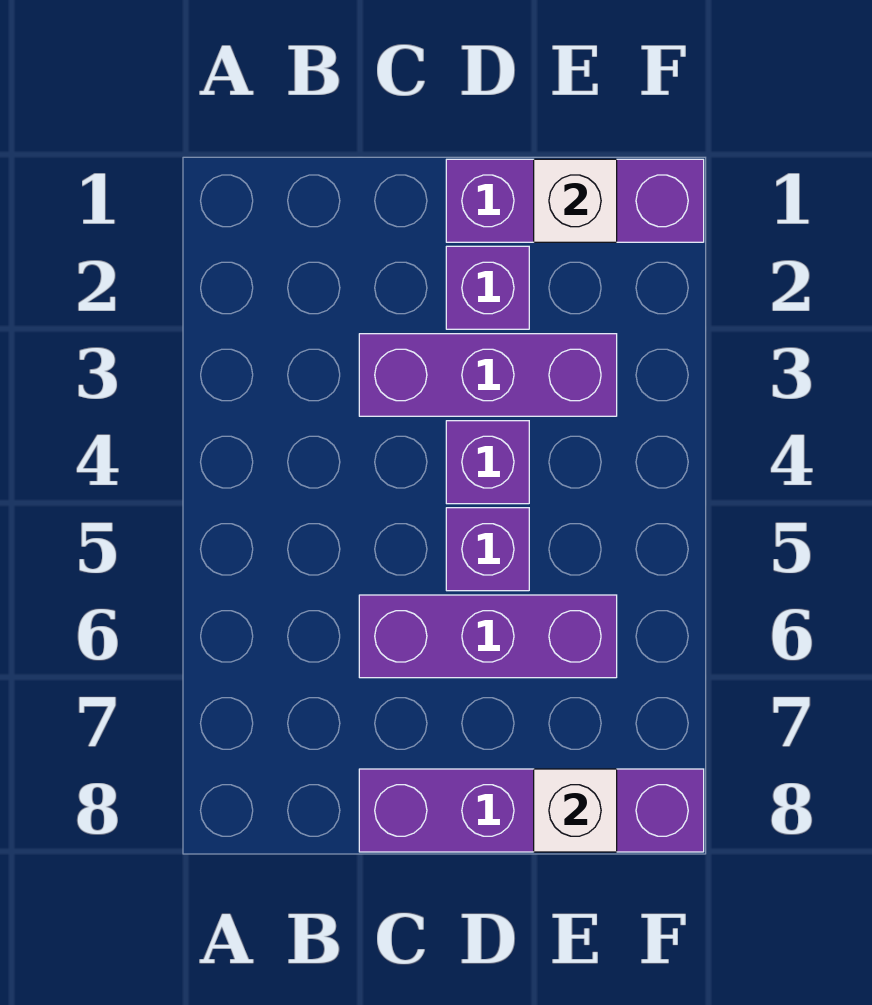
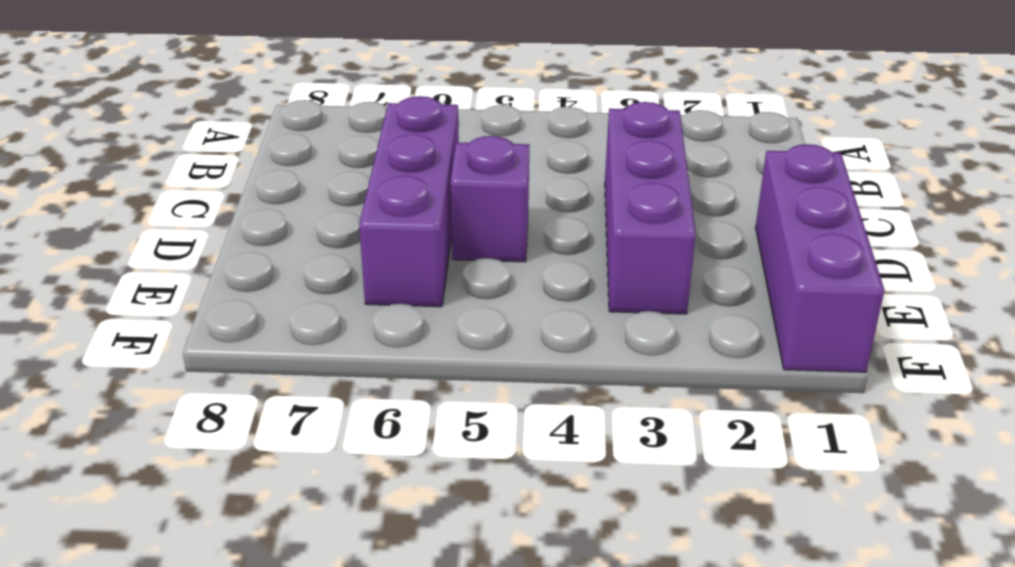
none -> purple 1x4 brick [359,769,704,852]
none -> purple 1x1 brick [446,246,529,329]

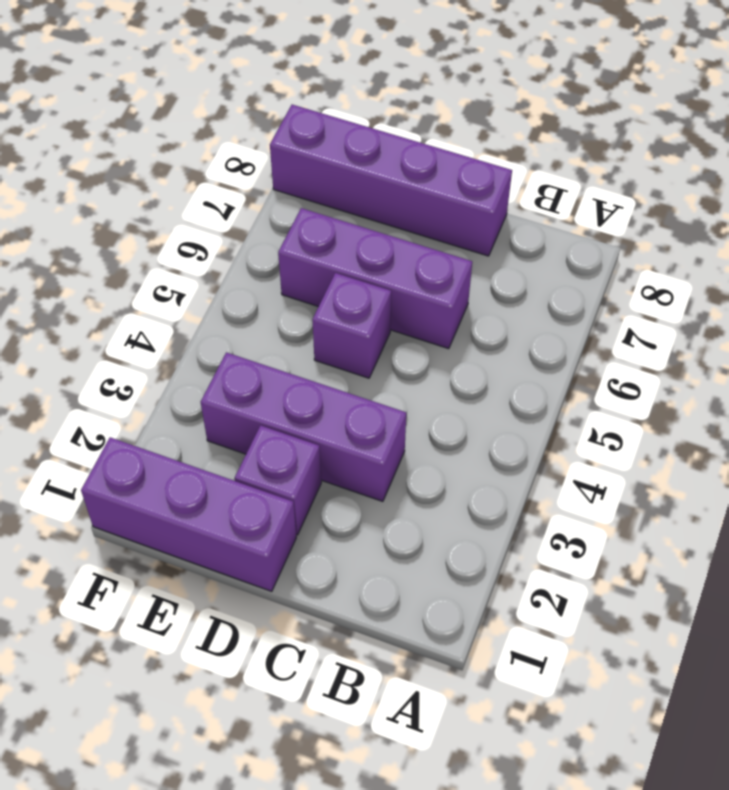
none -> purple 1x1 brick [446,421,529,504]
none -> white 1x1 brick [534,159,617,242]

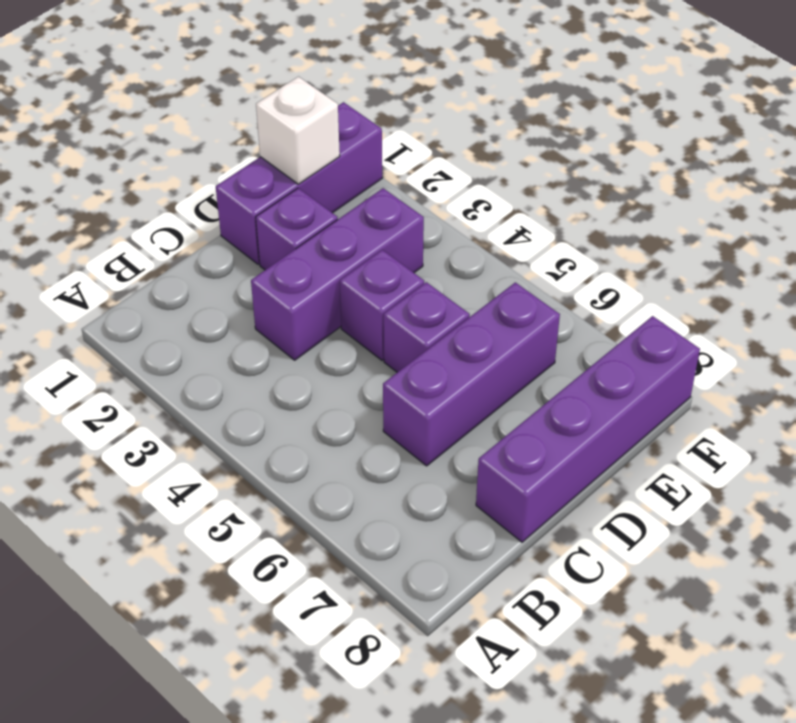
none -> white 1x1 brick [534,769,617,852]

